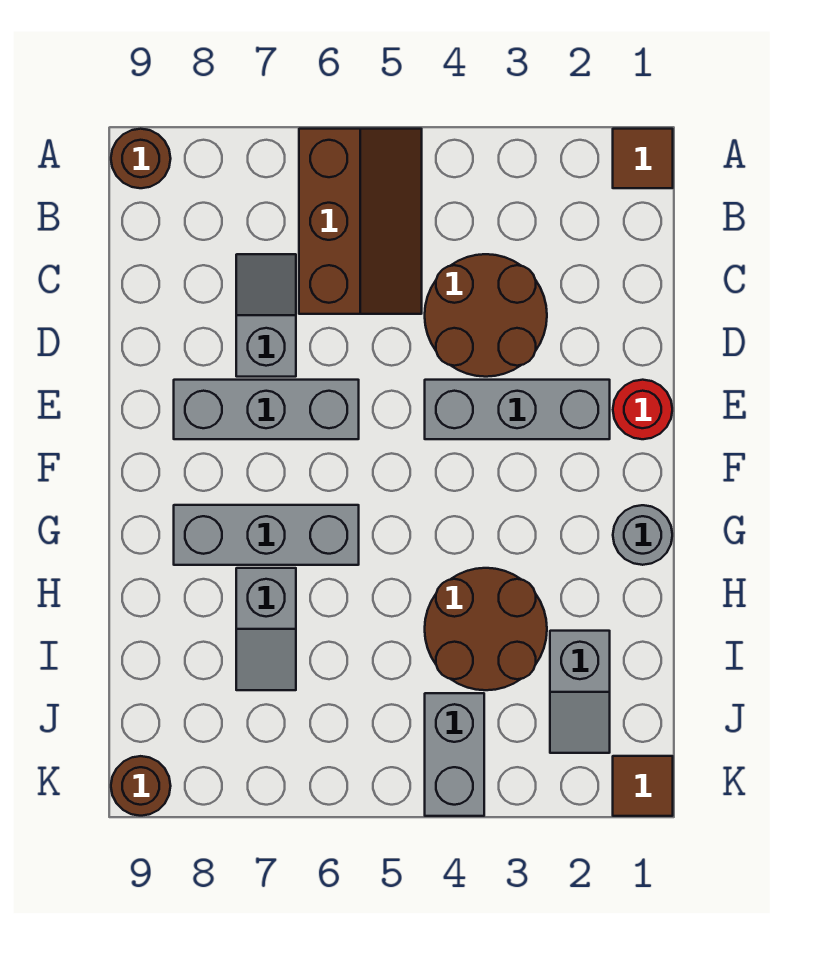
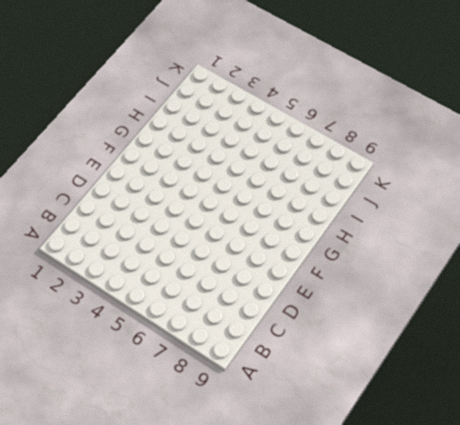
none -> brown 1x1 tile [613,129,673,188]
none -> brown 2x3 slope [299,129,422,314]
none -> brown 1x1 round brick [111,129,171,188]

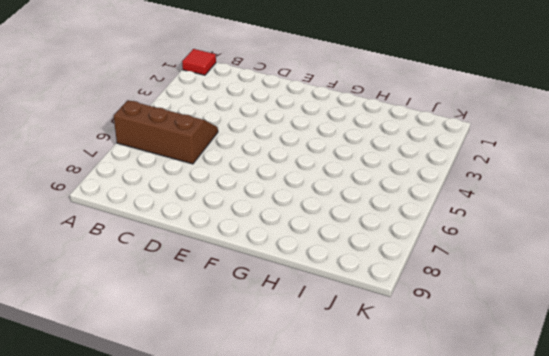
red 1x1 tile [182,49,216,75] -> brown 1x1 tile [613,129,673,188]
none -> brown 1x1 round brick [111,129,171,188]
none -> brown 2x2 round brick [425,254,547,377]
none -> grey 1x2 slope [236,254,296,377]

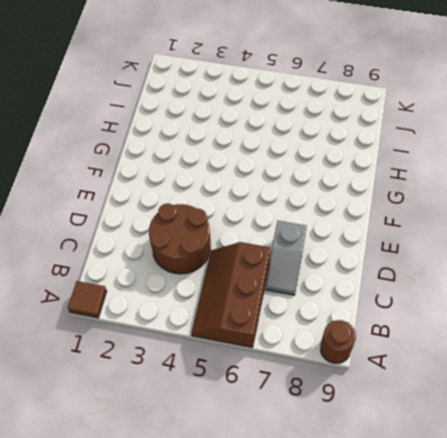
none -> red 1x1 round brick [613,380,672,439]
none -> grey 1x3 brick [425,380,610,439]
none -> grey 1x3 brick [174,380,359,439]

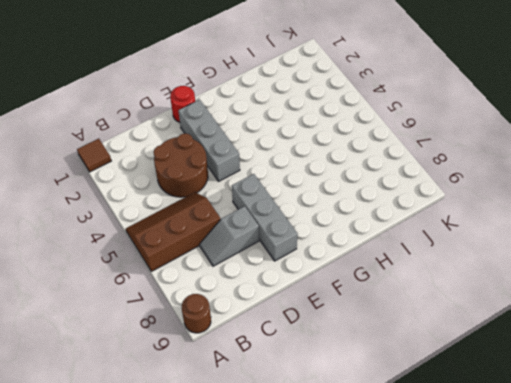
none -> grey 1x1 round brick [613,505,672,565]
none -> grey 1x3 brick [174,505,359,565]
none -> brown 2x2 round brick [425,568,547,690]

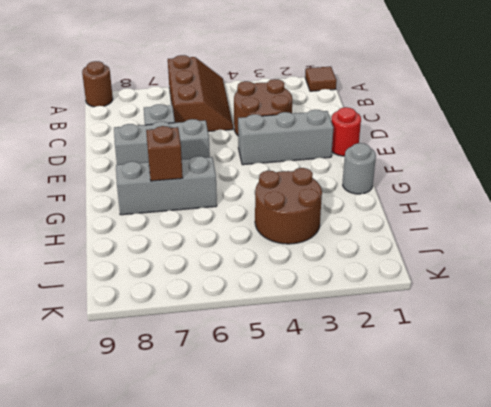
brown 1x1 brick [146,126,183,181] -> none
none -> grey 1x2 slope [236,568,296,690]
none -> grey 1x2 slope [550,631,610,753]
none -> grey 1x2 brick [425,693,484,816]

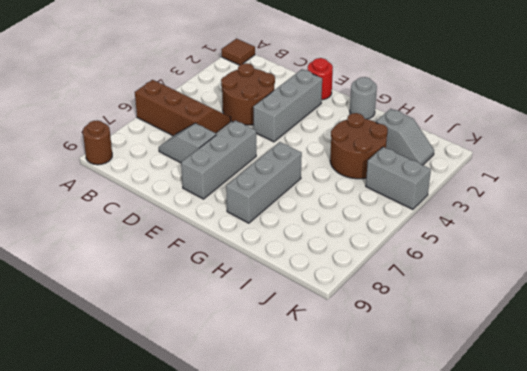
none -> grey 1x2 slope [236,568,296,690]
none -> brown 1x1 tile [613,756,673,816]
none -> brown 1x1 round brick [111,756,171,816]

